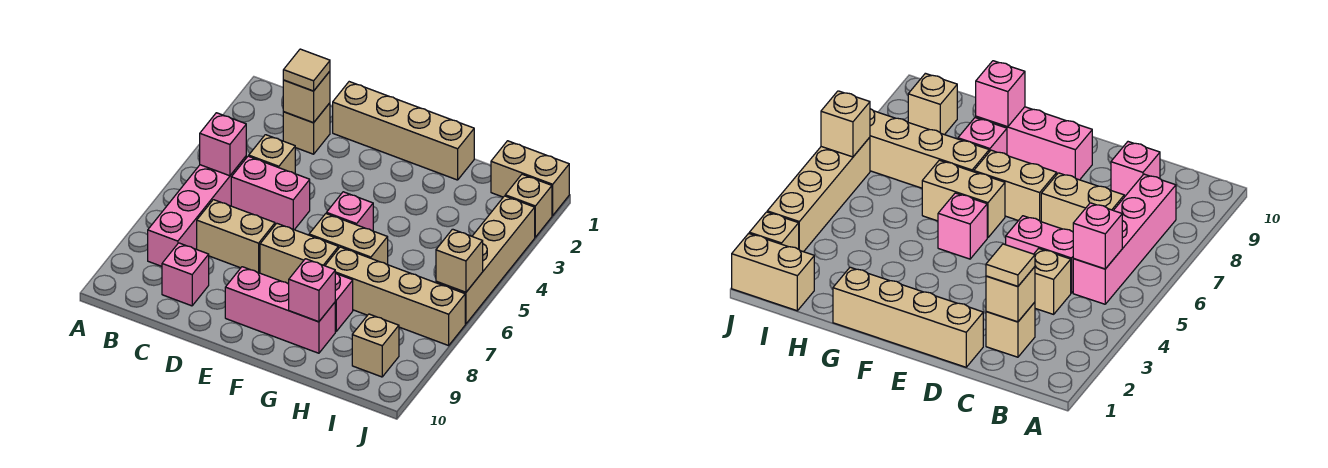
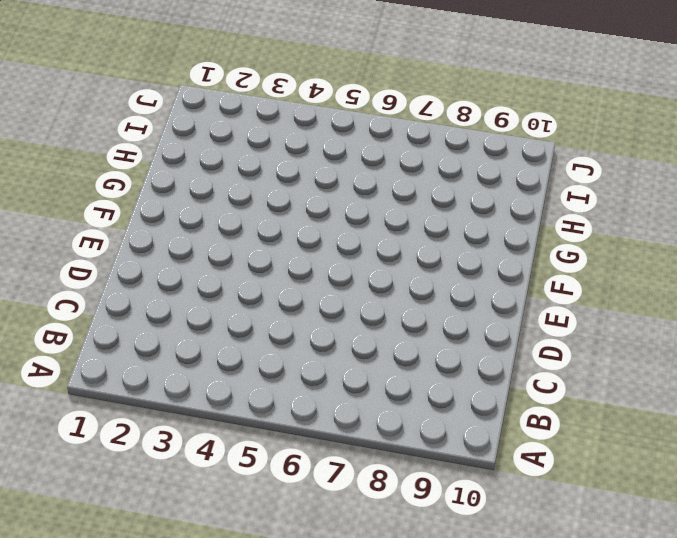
none -> pink 1x4 brick [148,157,246,266]
none -> tan 1x1 brick [283,103,330,154]
none -> tan 1x1 brick [249,135,295,174]

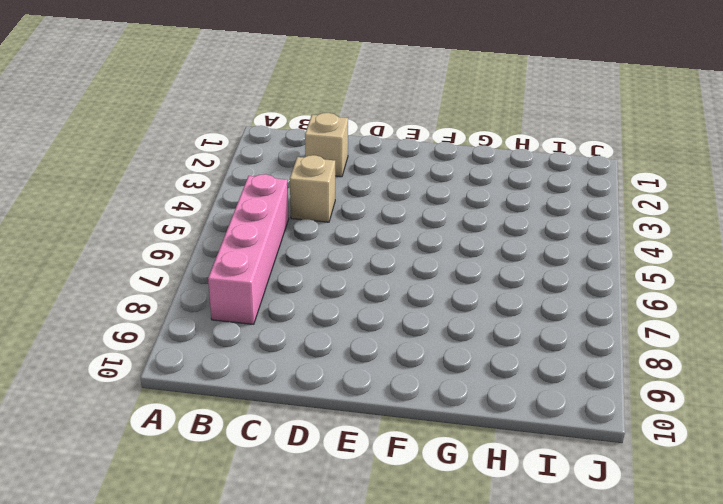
none -> pink 1x2 brick [231,156,310,230]
none -> tan 1x2 brick [197,200,275,273]
none -> pink 1x1 brick [162,243,209,306]

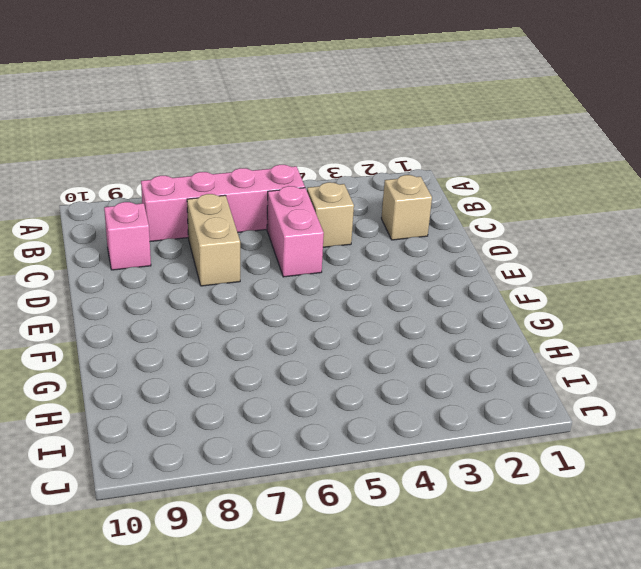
none -> tan 1x4 brick [333,82,474,180]
none -> tan 1x2 brick [260,223,338,284]
none -> pink 1x3 brick [225,267,335,353]

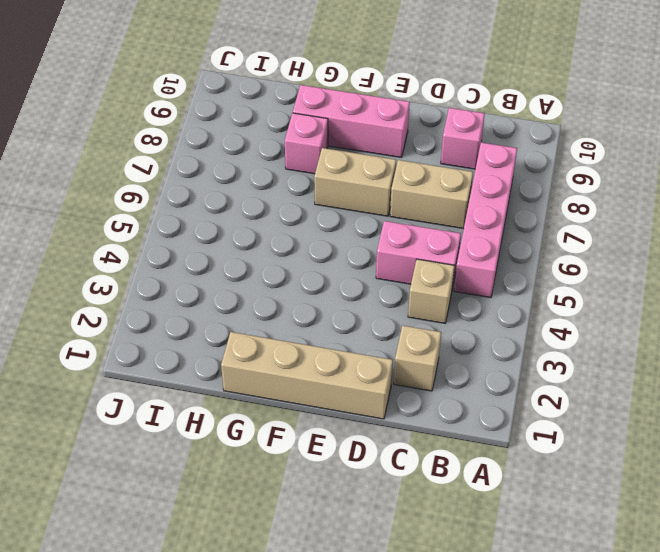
none -> pink 1x1 brick [327,192,373,231]
none -> tan 1x2 brick [309,214,388,265]
none -> tan 1x4 brick [325,247,465,346]

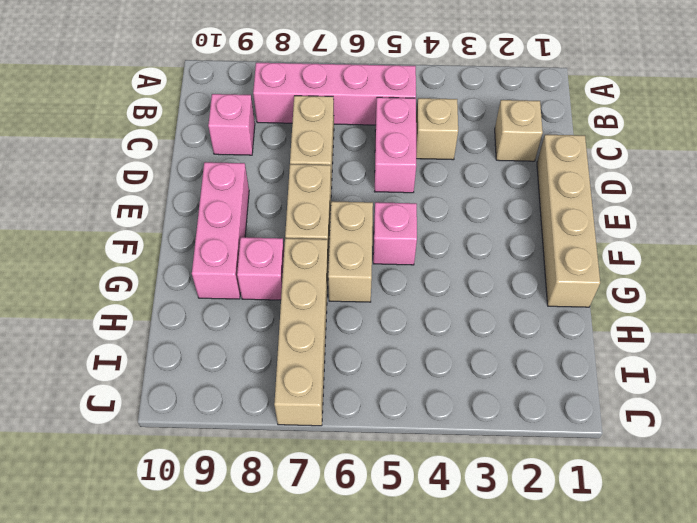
none -> tan 1x2 brick [491,141,569,216]
none -> tan 1x1 brick [352,314,399,377]
none -> tan 1x1 brick [505,174,552,237]

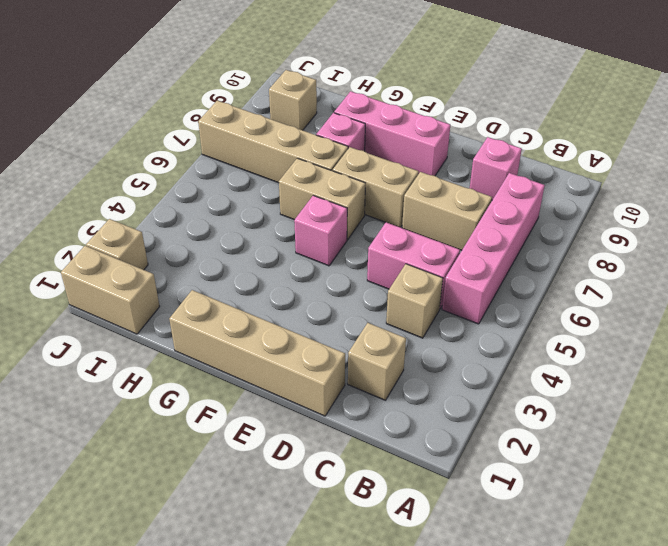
none -> tan 1x4 brick [436,196,535,324]
none -> pink 1x1 brick [200,113,246,176]
none -> tan 1x1 brick [283,71,330,123]

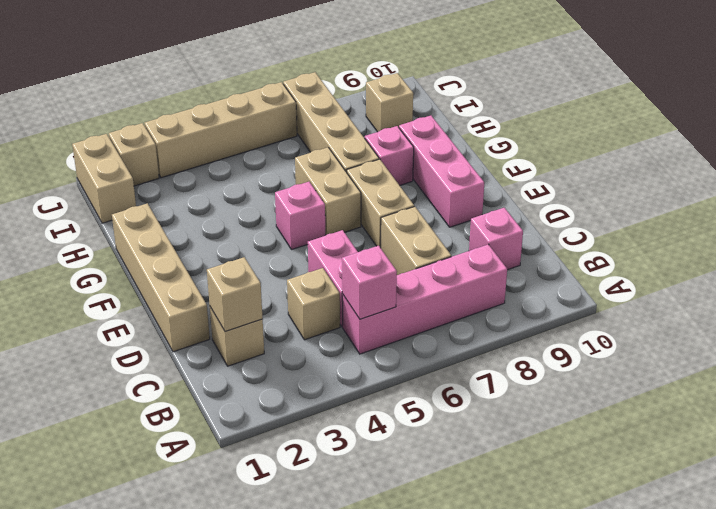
none -> pink 1x1 brick [289,259,335,322]
none -> tan 1x1 brick [436,229,483,292]
none -> tan 1x1 tile [283,49,330,91]

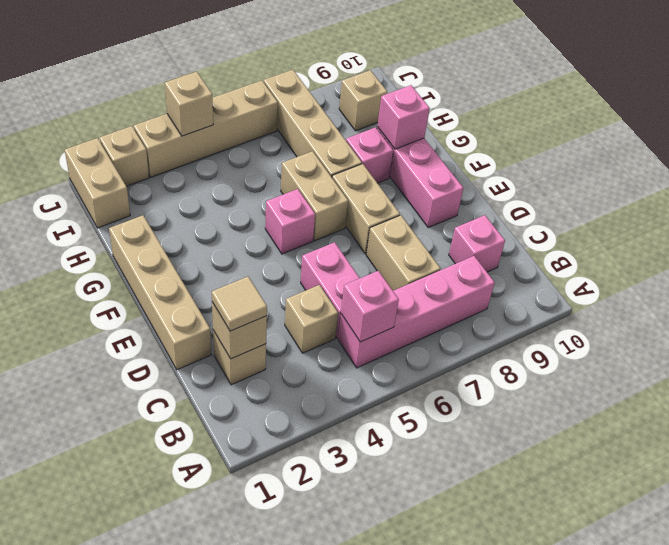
tan 1x1 brick [165,72,213,136] -> tan 1x1 brick moved to [436,229,483,292]

